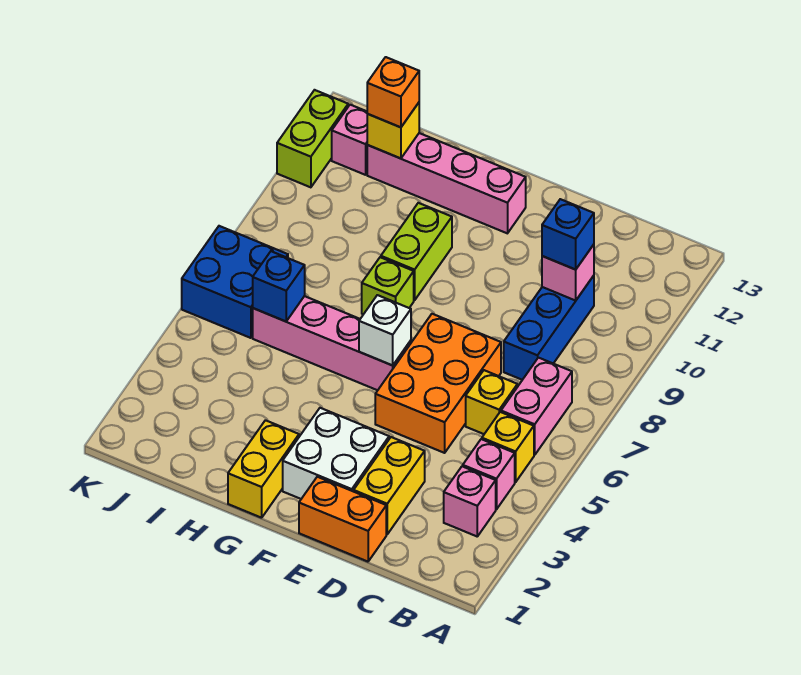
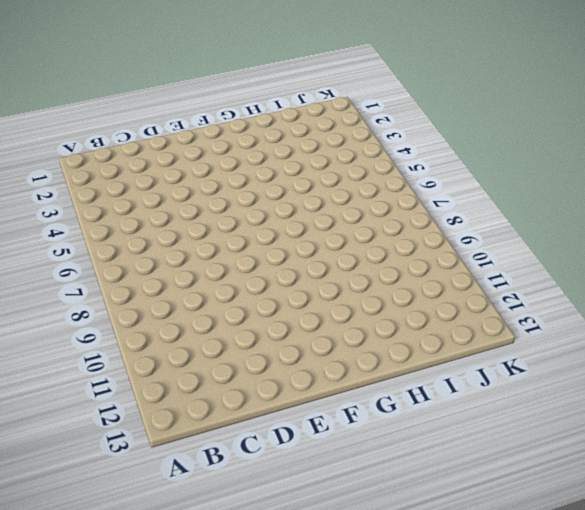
none -> pink 1x1 brick [444,466,496,536]
none -> pink 1x1 brick [463,439,515,509]
none -> yellow 1x1 brick [482,412,534,482]

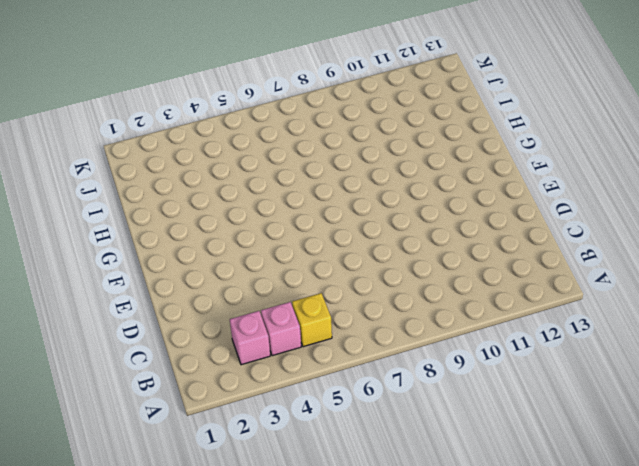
none -> pink 1x2 brick [501,358,572,455]
none -> yellow 1x1 brick [466,370,517,434]
none -> blue 1x3 brick [504,276,594,380]

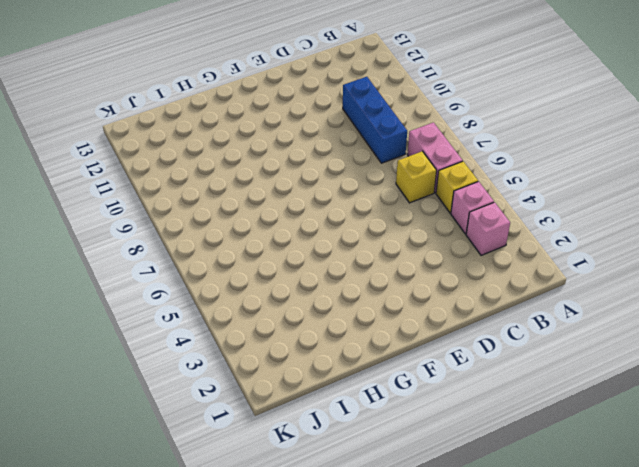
none -> orange 1x2 brick [299,477,386,562]
none -> yellow 1x2 brick [354,437,425,534]
none -> orange 2x3 brick [375,314,501,453]

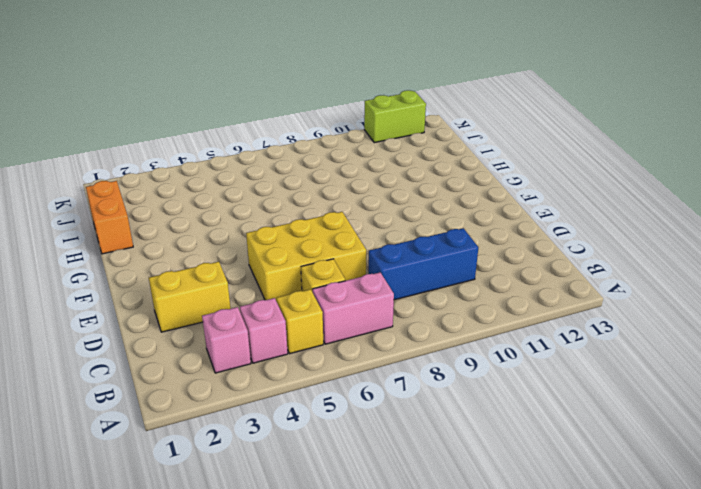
yellow 2x3 brick [246,212,366,301] -> orange 2x3 brick [375,314,501,453]
orange 1x2 brick [86,181,133,254] -> orange 1x2 brick moved to [299,477,386,562]
none -> white 2x2 brick [283,408,389,499]
none -> pink 1x4 brick [253,296,411,390]
none -> pink 1x4 brick [367,133,526,233]

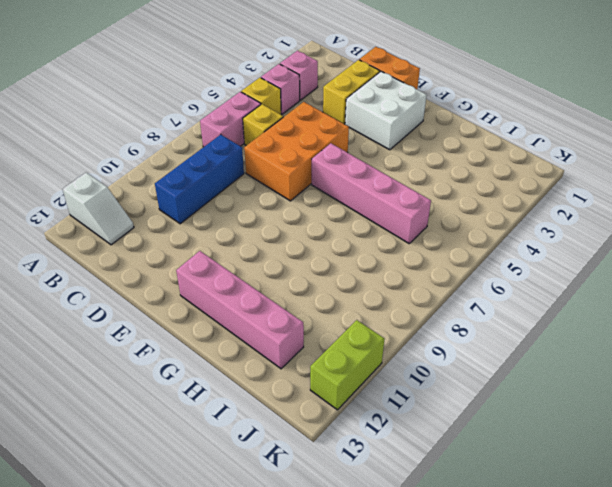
white 1x2 slope [63,172,134,245] -> none
none -> yellow 1x2 brick [228,420,299,518]
none -> lime 1x1 brick [362,257,414,314]
none -> lime 1x2 brick [381,203,452,300]

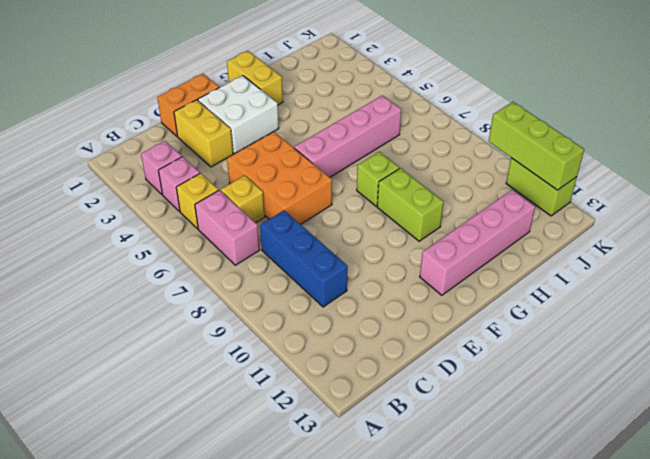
lime 1x3 brick [489,102,584,190] -> none
none -> blue 2x2 brick [182,226,288,338]
none -> pink 1x1 brick [332,105,367,175]
none -> pink 1x1 brick [542,245,594,301]

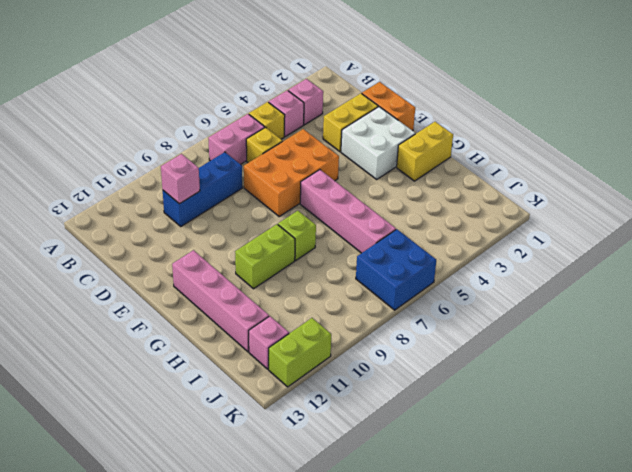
none -> white 1x1 brick [359,295,411,365]
none -> blue 1x1 brick [253,251,305,321]
none -> yellow 1x1 brick [367,103,419,158]

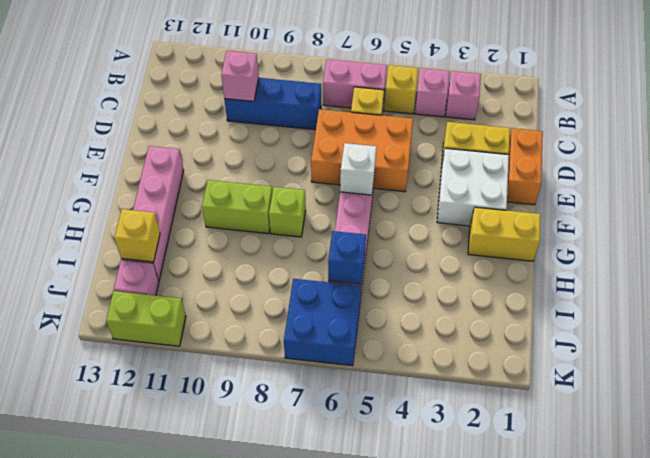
none -> blue 1x1 brick [542,199,594,270]
none -> orange 1x1 brick [367,57,419,127]

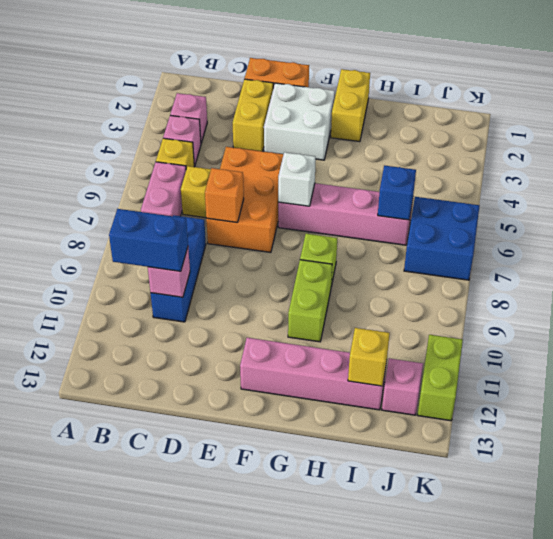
blue 1x2 brick [109,209,188,271] -> blue 1x1 brick [542,199,594,270]
orange 1x1 brick [205,168,244,223] -> orange 1x1 brick moved to [367,57,419,127]

